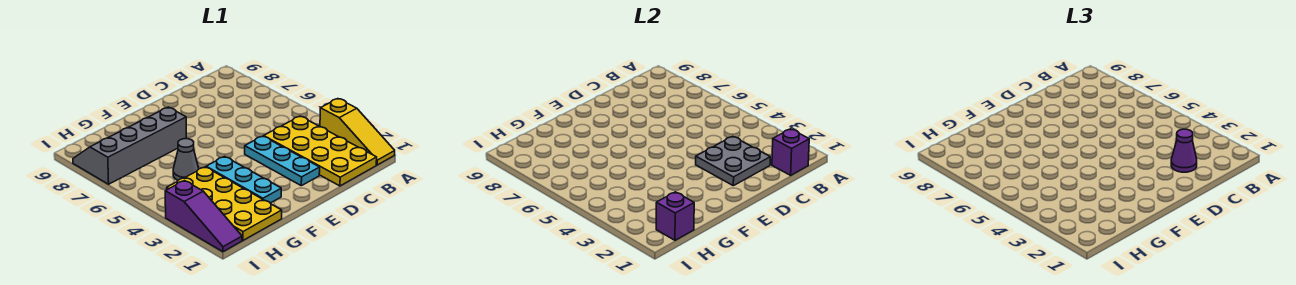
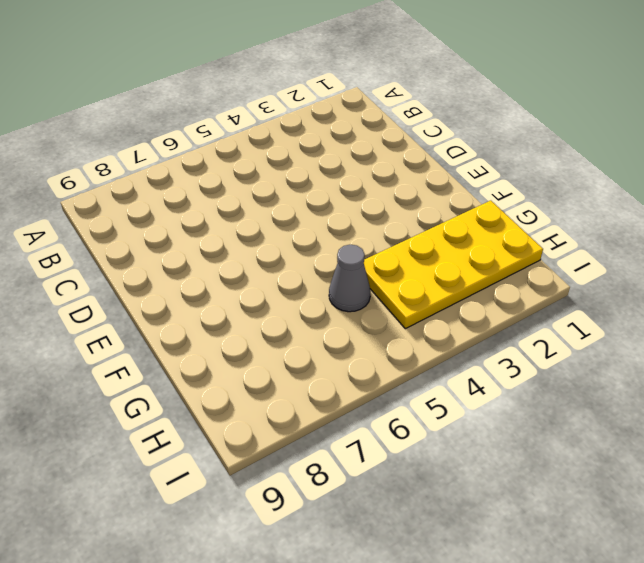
none -> yellow 1x3 slope [320,99,395,165]
none -> yellow 2x4 plate [264,116,377,186]
none -> cyan 1x3 plate [245,136,320,186]

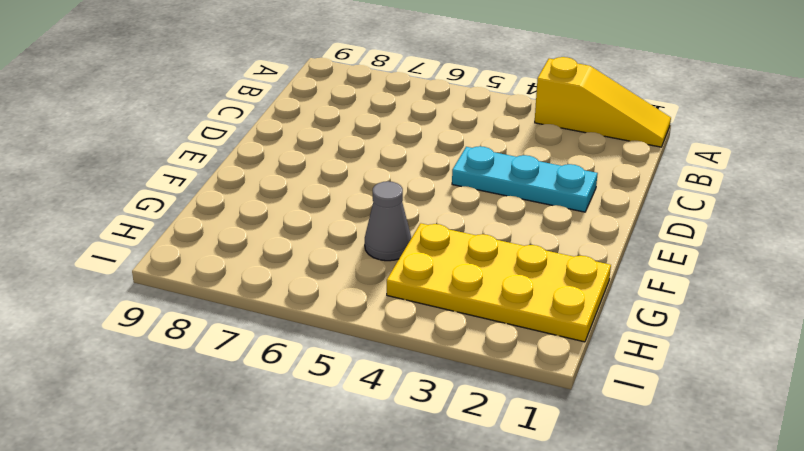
none -> yellow 2x4 plate [264,116,377,186]
none -> cyan 1x3 plate [206,156,281,203]
none -> grey 2x4 slope [73,107,186,184]

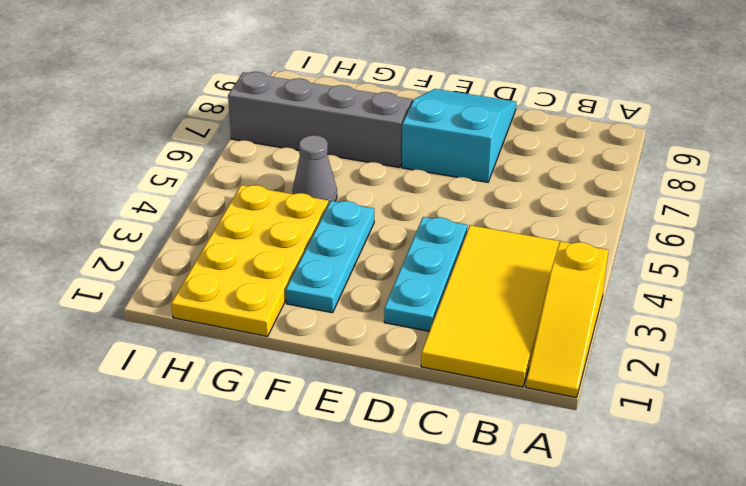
yellow 2x4 tile [421,225,563,387] -> yellow 2x4 plate [264,116,377,186]
cyan 2x3 slope [402,89,516,182] -> none
none -> purple 1x3 slope [165,181,242,252]
none -> purple 1x1 brick [772,129,809,175]
none -> grey 2x2 plate [696,136,770,186]

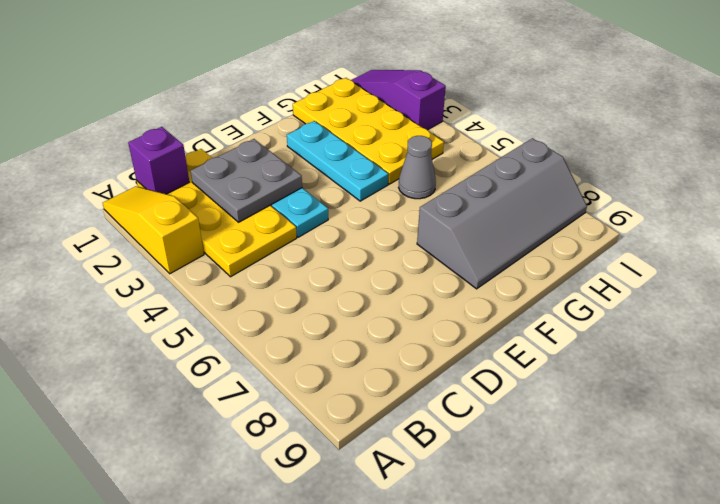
none -> purple 1x1 brick [656,192,694,240]
none -> purple 1x1 cone [1171,129,1197,172]

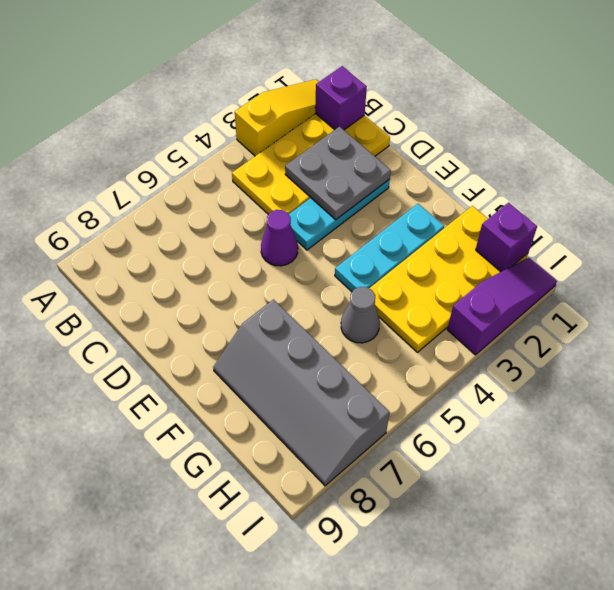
purple 1x1 cone [261,210,298,266] -> purple 1x1 cone moved to [1171,129,1197,172]

